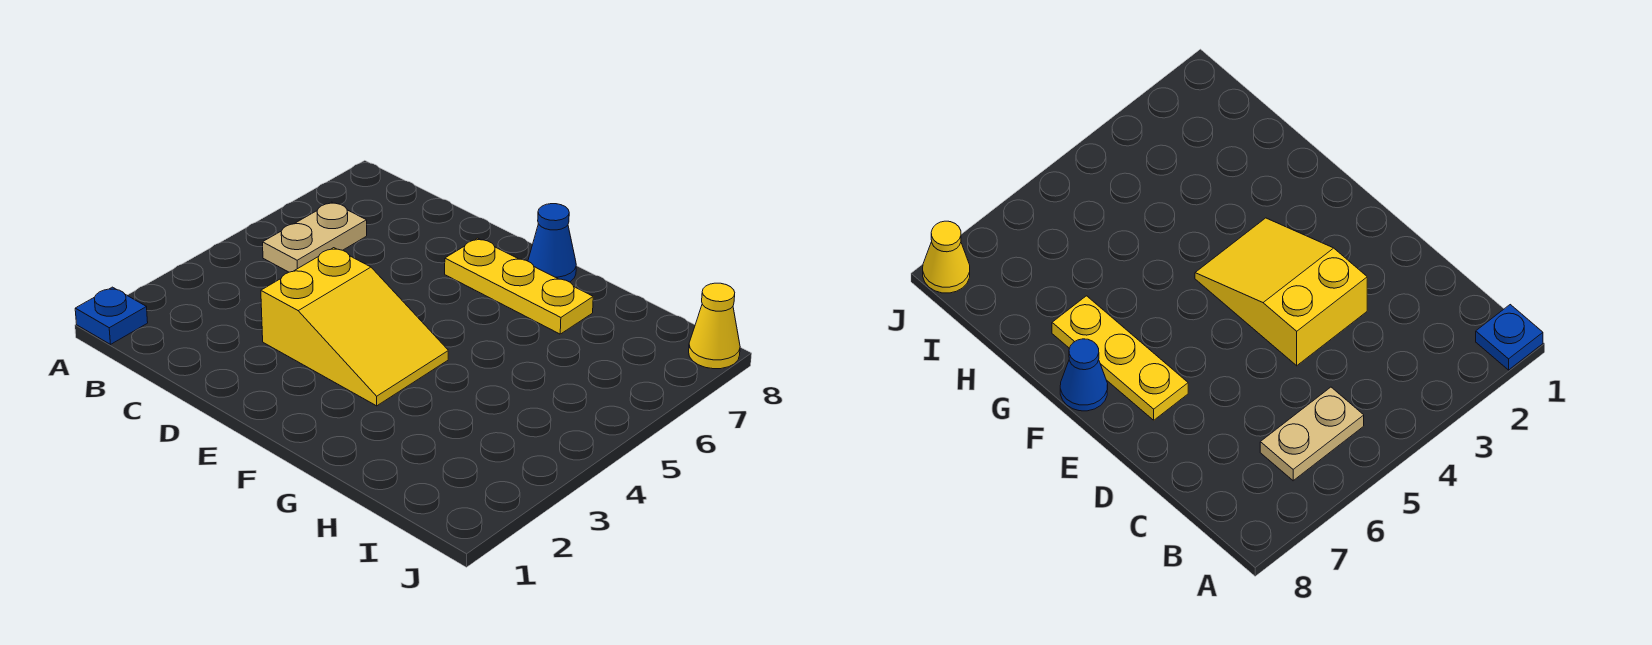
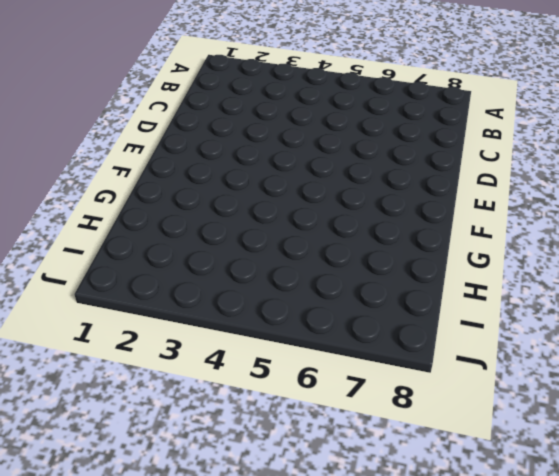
none -> blue 1x1 plate [75,287,148,344]
none -> tan 1x2 plate [263,202,367,272]

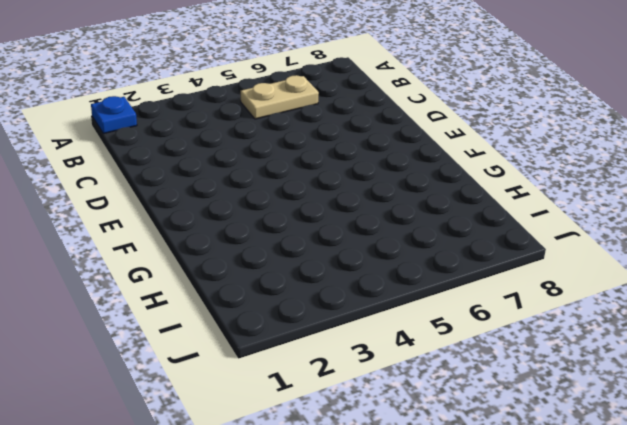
none -> yellow 2x3 slope [261,248,448,406]
none -> yellow 1x3 plate [445,238,593,334]

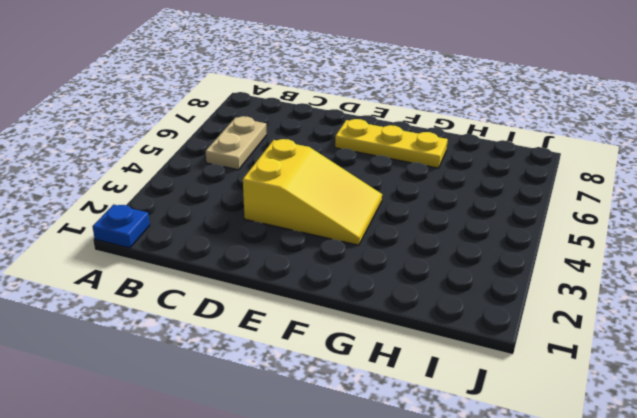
none -> blue 1x1 cone [528,204,576,282]
none -> yellow 1x1 cone [689,283,740,369]

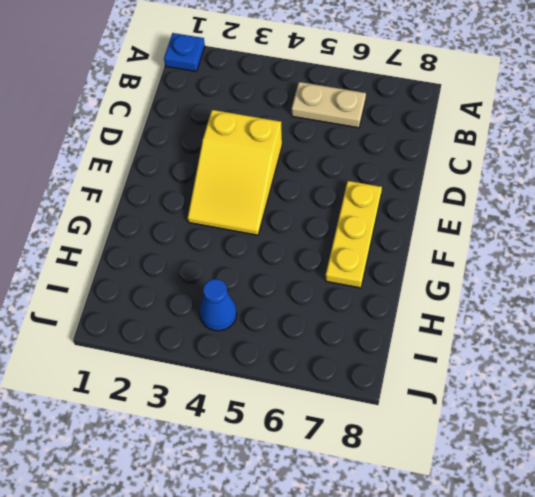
blue 1x1 cone [200,279,237,331] -> blue 1x1 cone moved to [528,204,576,282]
none -> yellow 1x1 cone [689,283,740,369]

